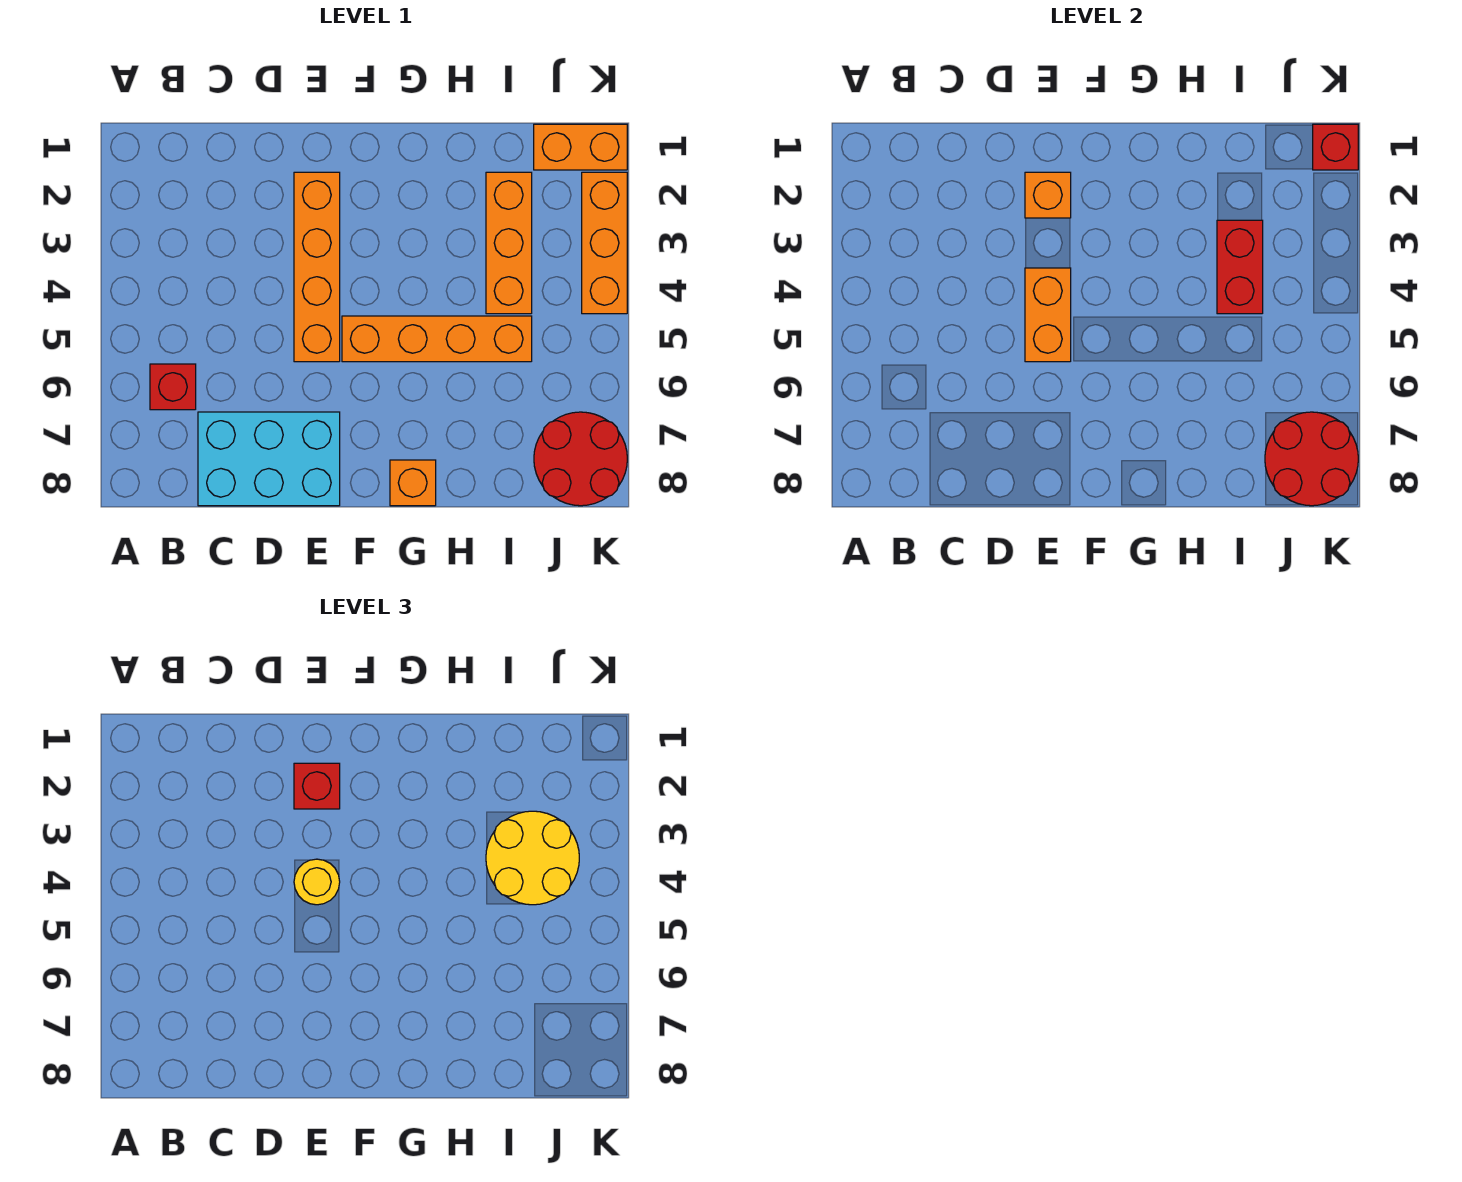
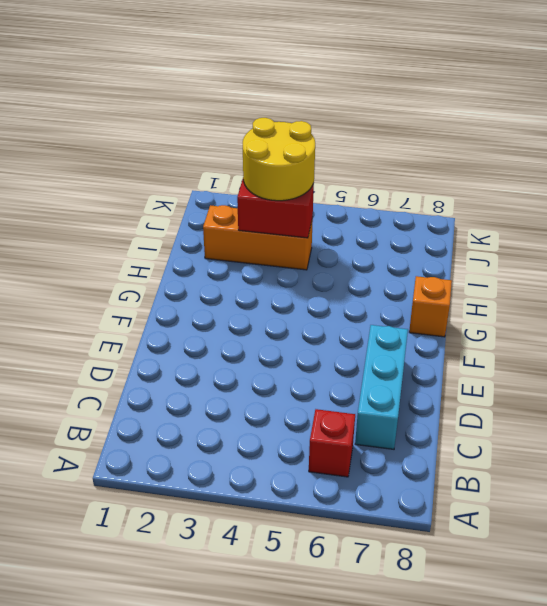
cyan 1x3 brick [355,325,408,449] -> cyan 2x3 brick [198,412,340,506]
none -> orange 1x4 brick [294,172,340,362]
none -> orange 1x4 brick [342,316,532,362]
none -> orange 1x2 brick [534,124,627,170]

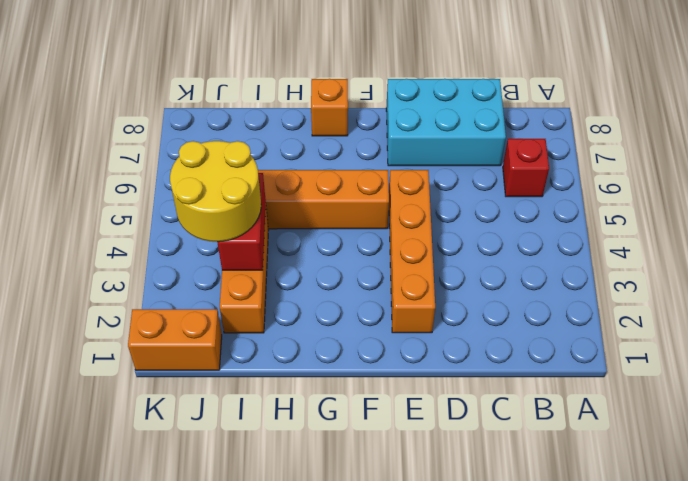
none -> red 2x2 round brick [534,412,627,506]
none -> orange 1x3 brick [582,172,627,314]
none -> orange 1x1 brick [1025,172,1071,218]

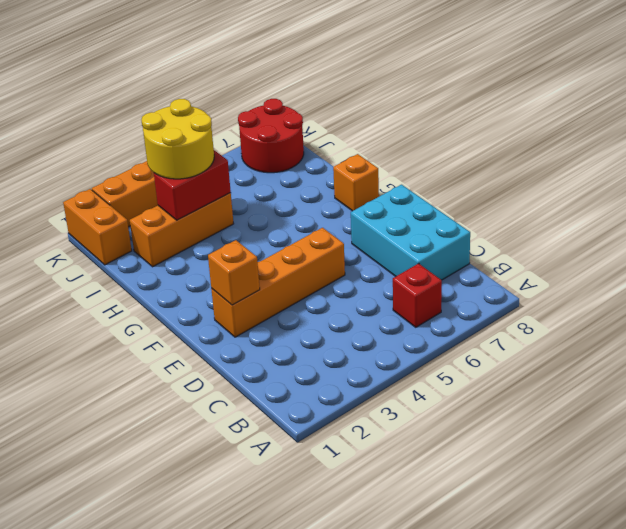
none -> orange 1x4 brick [342,316,532,362]
none -> orange 1x2 brick [1025,268,1071,362]
none -> red 2x2 round brick [1265,412,1358,506]

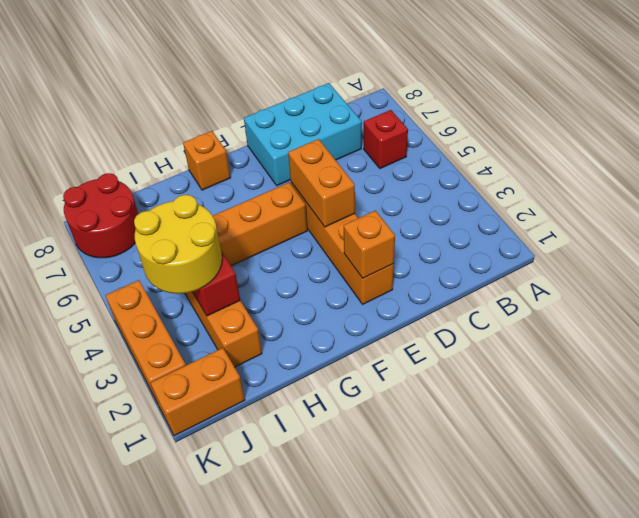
none -> red 2x2 round brick [1265,412,1358,506]
none -> red 1x1 brick [1313,124,1358,170]
none -> red 1x1 brick [294,763,340,809]

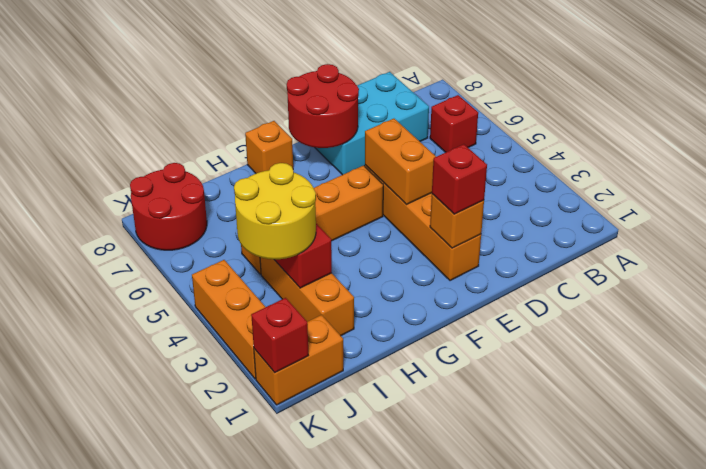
red 2x2 round brick [287,64,359,148] -> red 2x2 round brick moved to [1265,412,1358,506]
none -> yellow 1x1 round brick [294,859,340,905]

